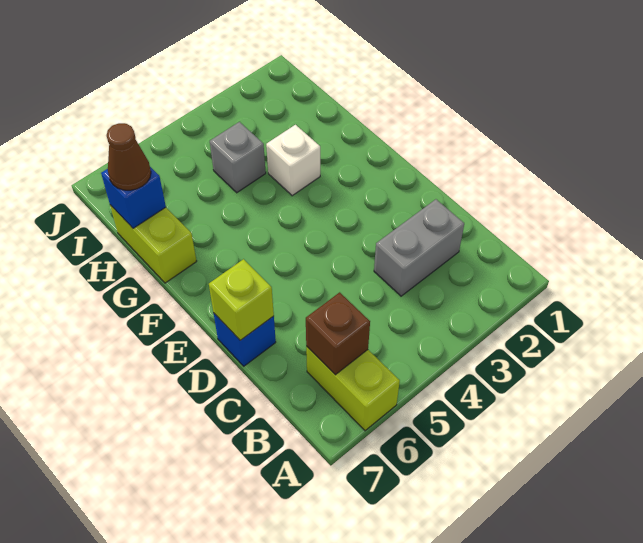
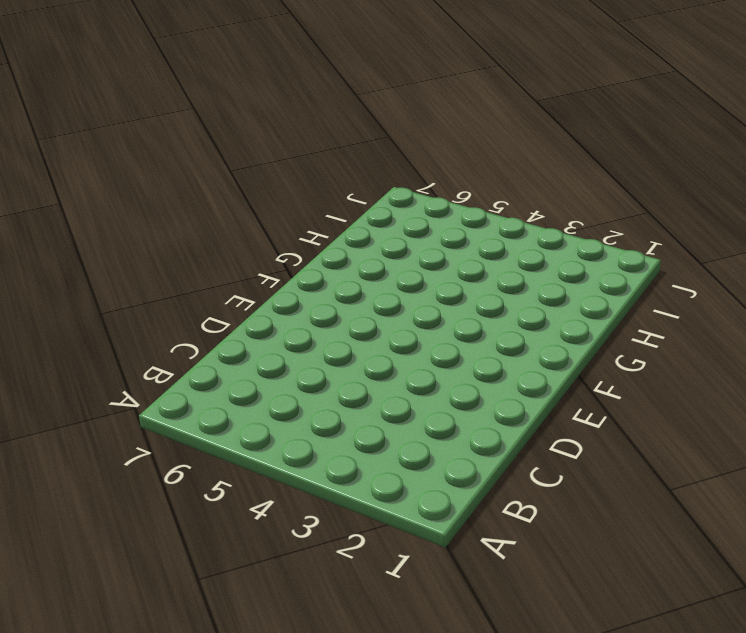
none -> lime 1x2 brick [306,346,400,431]
none -> grey 1x2 brick [374,199,464,296]

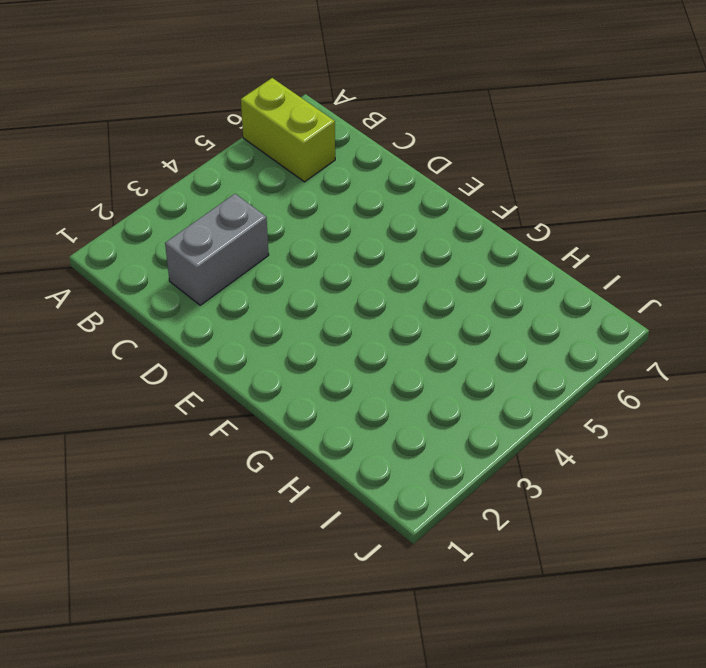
none -> blue 1x1 brick [214,314,276,366]
none -> white 1x1 brick [266,125,320,196]

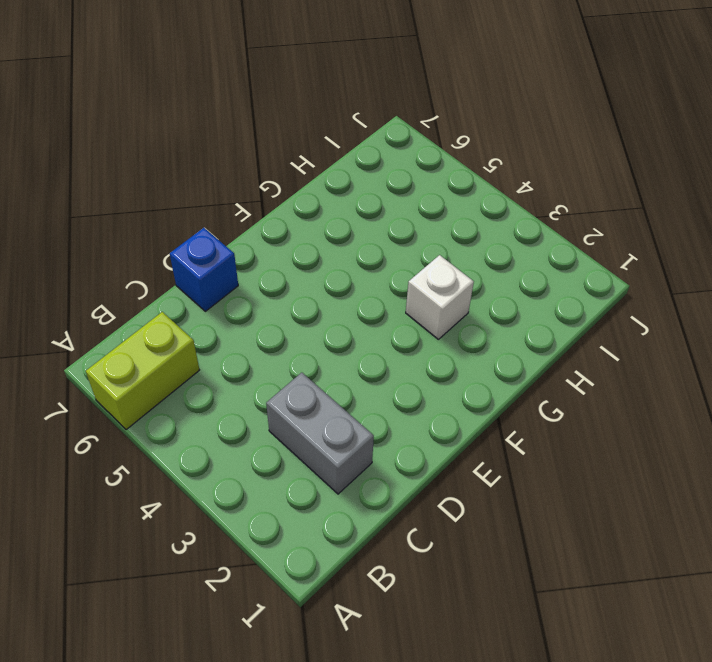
none -> lime 1x2 brick [110,205,197,283]
none -> grey 1x1 brick [210,122,266,193]

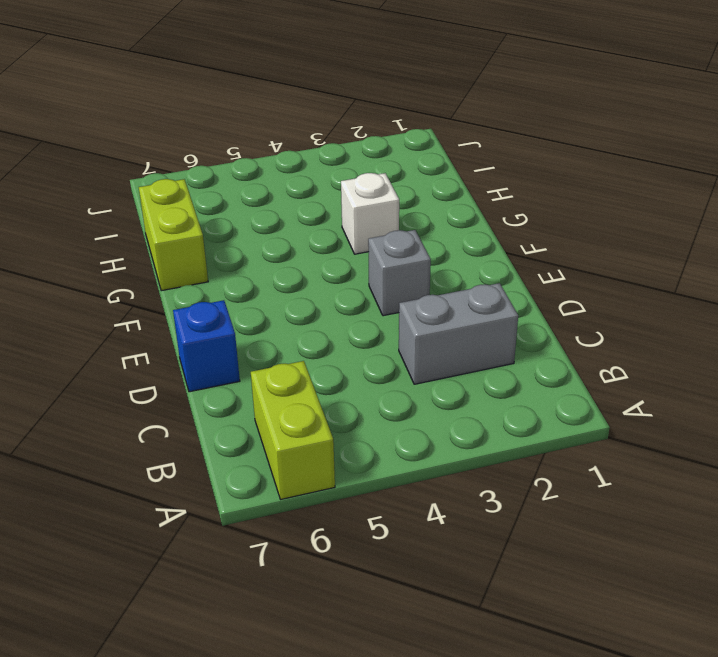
grey 1x1 brick [368,230,431,316] -> grey 1x1 brick moved to [210,122,266,193]
none -> brown 1x1 brick [306,292,370,375]
none -> lime 1x1 brick [209,259,274,340]

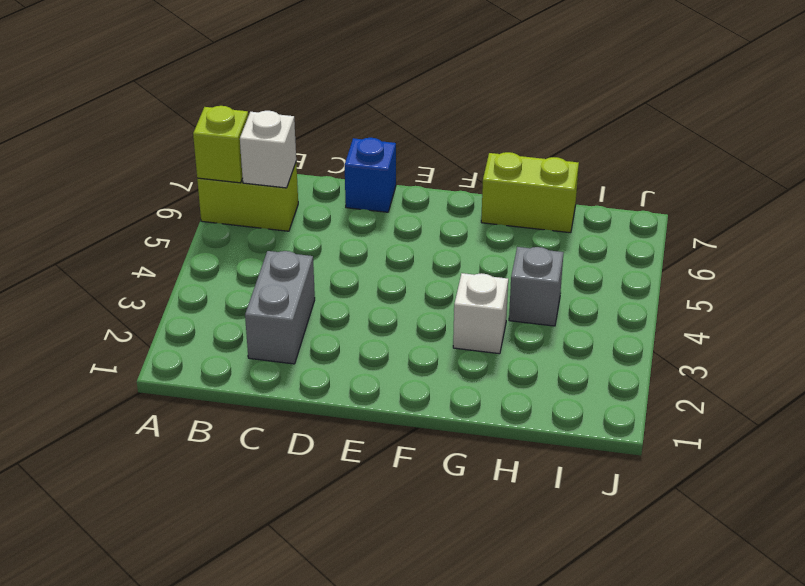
lime 1x1 brick [193,106,248,183] -> lime 1x1 brick moved to [209,259,274,340]
white 1x1 brick [240,111,296,188] -> brown 1x1 brick [306,292,370,375]
none -> blue 1x1 brick [101,167,166,228]
none -> brown 1x1 cone [107,123,151,190]

